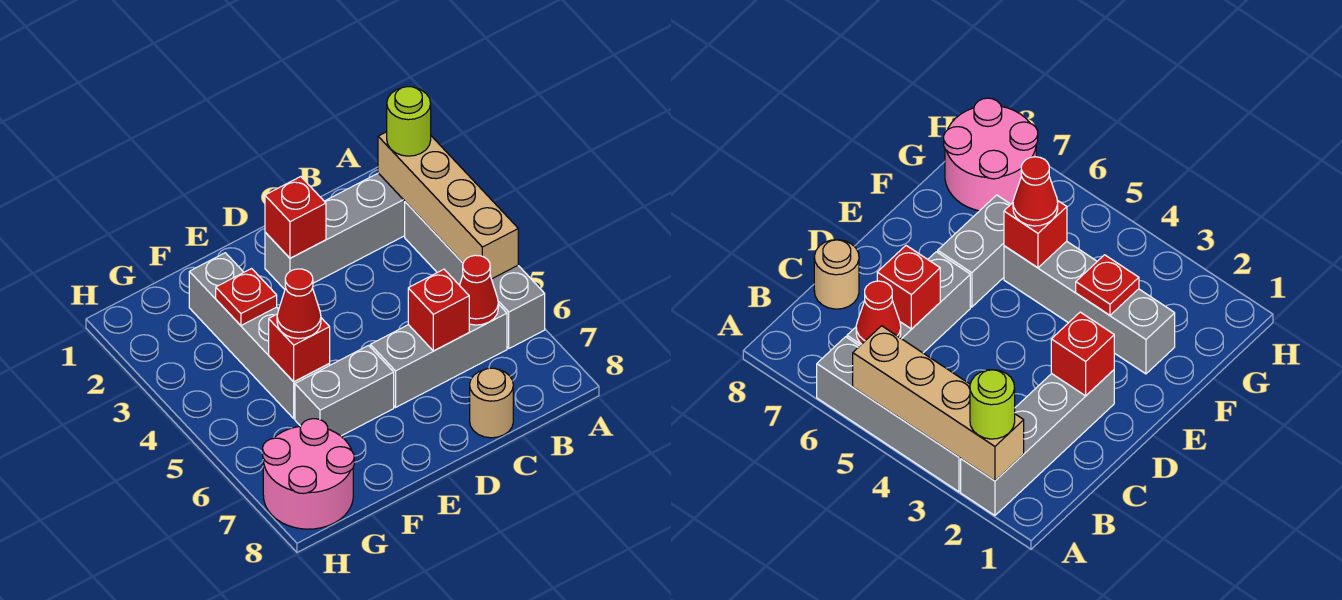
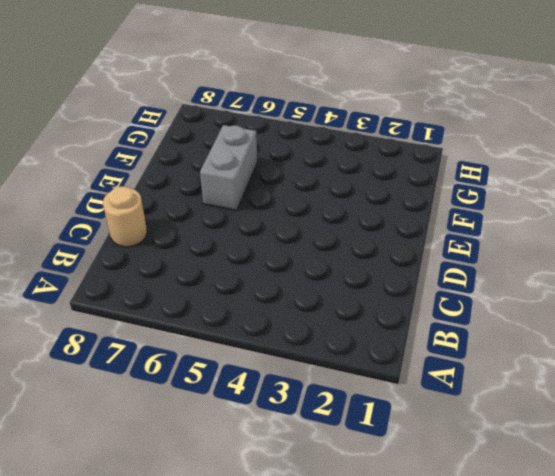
none -> grey 1x4 brick [265,173,405,289]
none -> grey 1x4 brick [405,202,545,348]
none -> grey 1x3 brick [370,304,507,407]

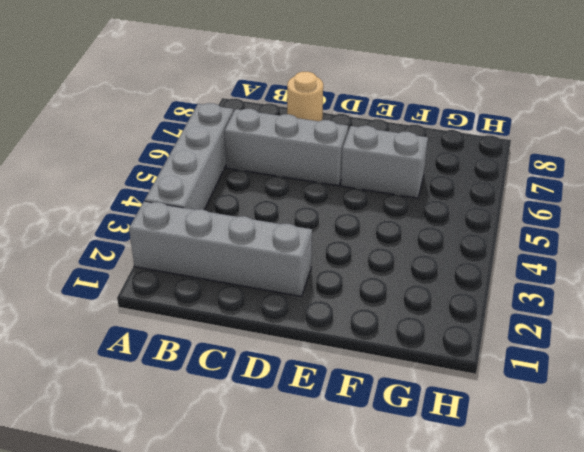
none -> grey 1x4 brick [189,253,330,418]
none -> pink 2x2 round brick [263,419,354,529]
none -> tan 1x4 brick [378,132,518,279]

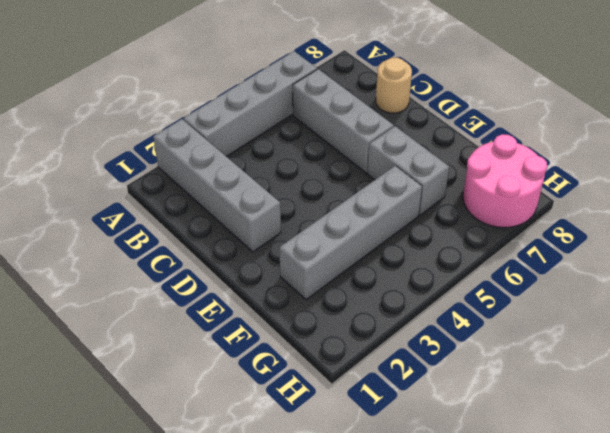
none -> tan 1x4 brick [378,132,518,279]
none -> red 1x1 cone [460,255,498,325]
none -> red 1x1 brick [408,269,469,351]

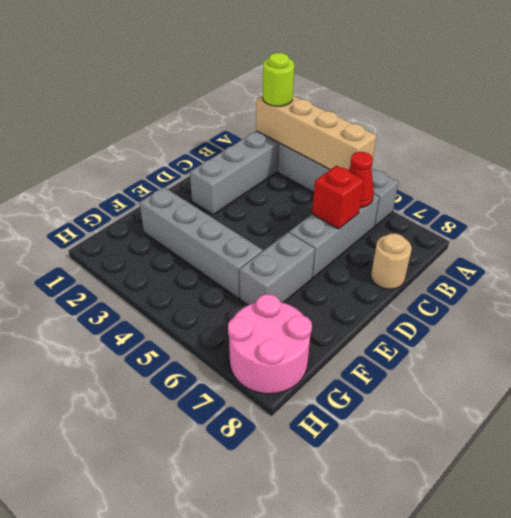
none -> red 1x1 brick [265,177,326,258]
none -> red 1x1 plate [216,269,277,325]
none -> red 1x1 brick [269,314,330,382]

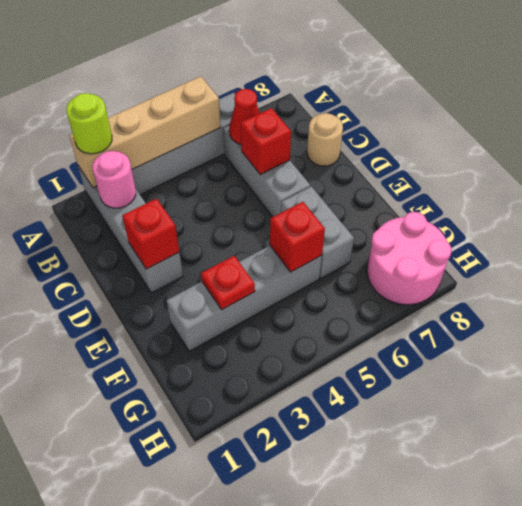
pink 1x1 round brick [93,151,136,208] -> none
none -> red 1x1 cone [277,269,321,339]

